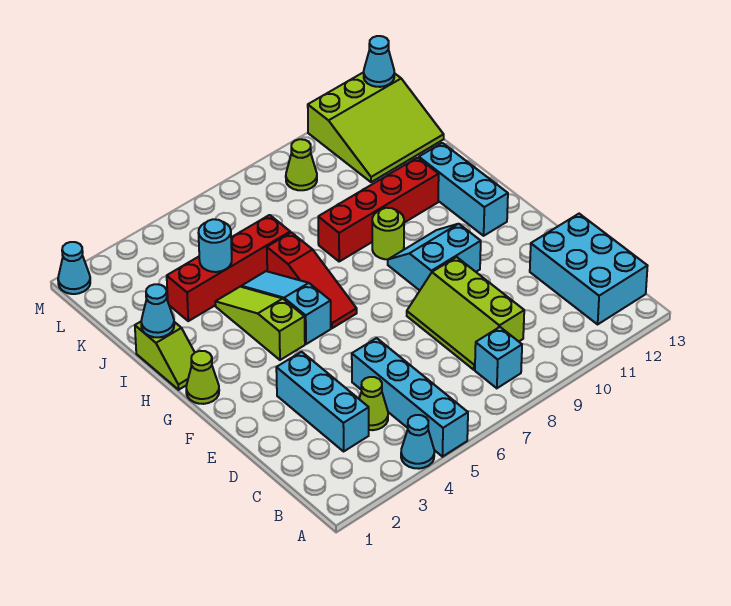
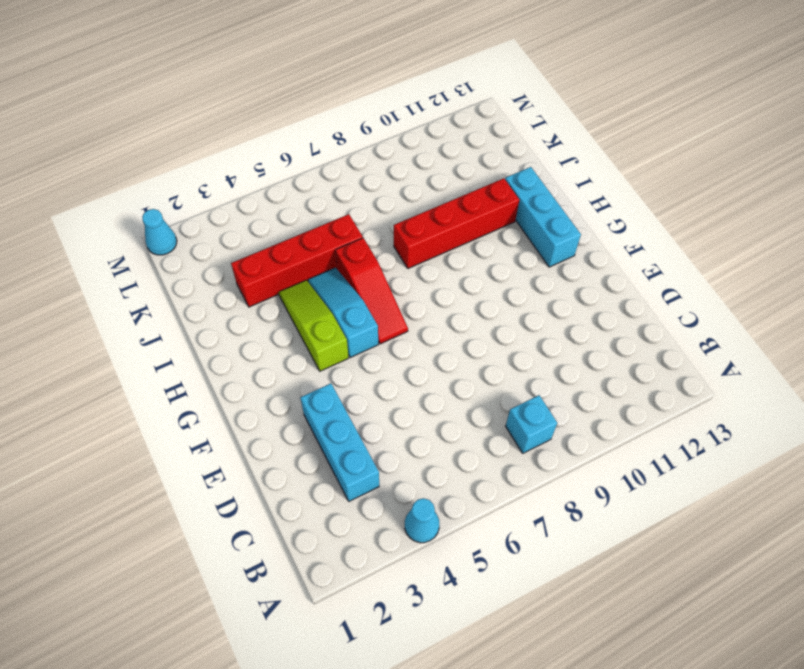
none -> cyan 1x4 brick [352,338,468,457]
none -> cyan 2x3 brick [530,214,647,324]
none -> lime 1x1 cone [359,377,388,430]

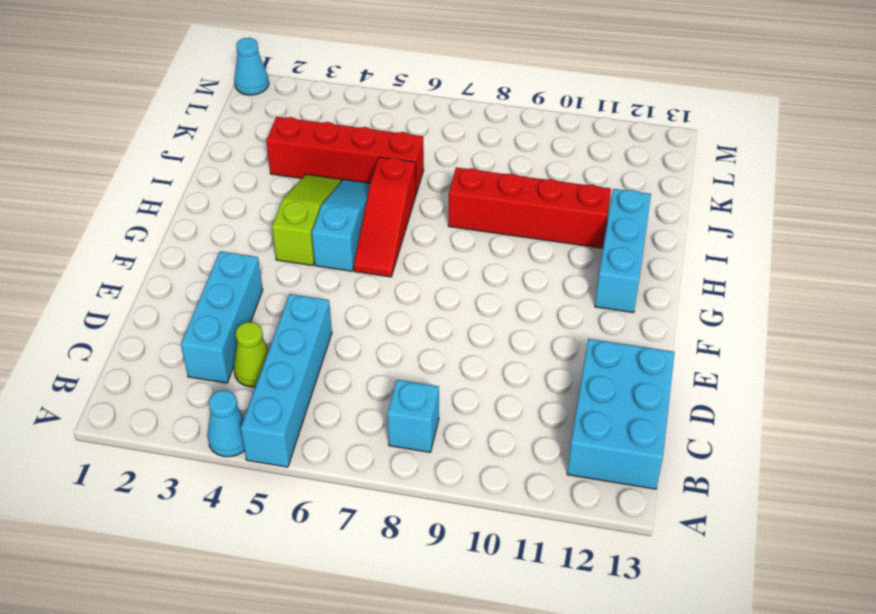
none -> lime 2x3 slope [407,257,524,370]
none -> cyan 2x2 slope [388,224,481,290]
none -> lime 1x1 cone [186,351,219,404]

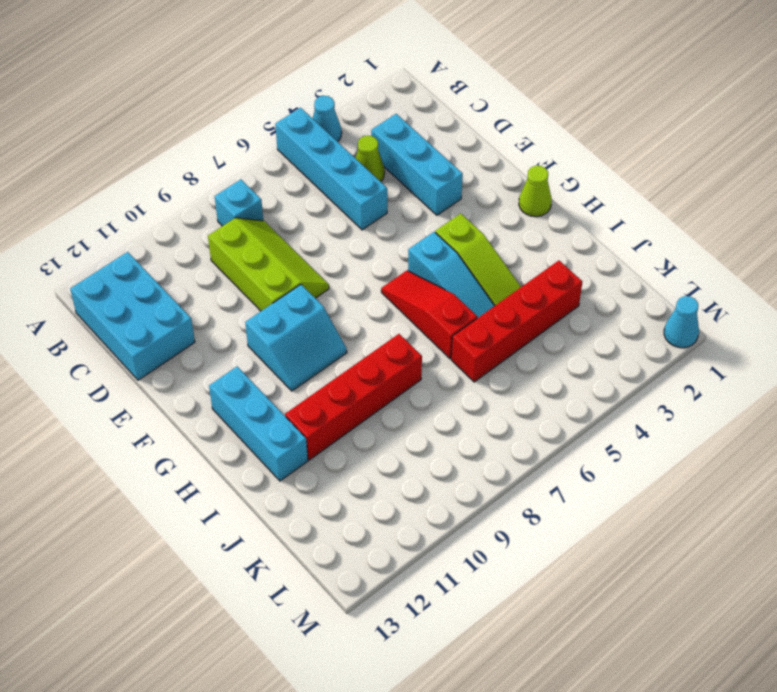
none -> lime 1x2 slope [135,322,195,390]
none -> lime 1x1 round brick [372,208,404,259]
none -> lime 3x3 slope [308,72,444,182]

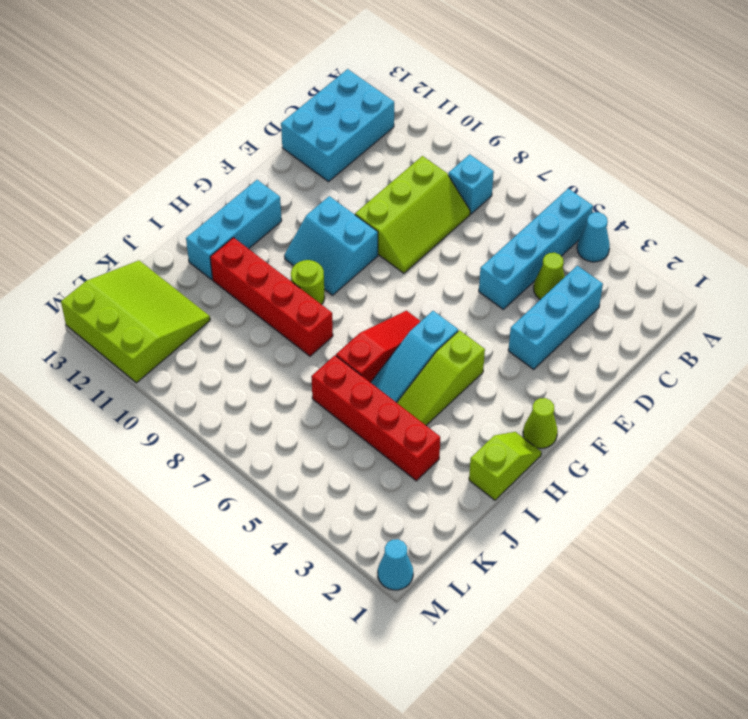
none -> lime 1x1 cone [286,139,317,190]
none -> cyan 1x1 cone [141,284,174,337]
none -> cyan 1x1 round brick [198,219,232,272]

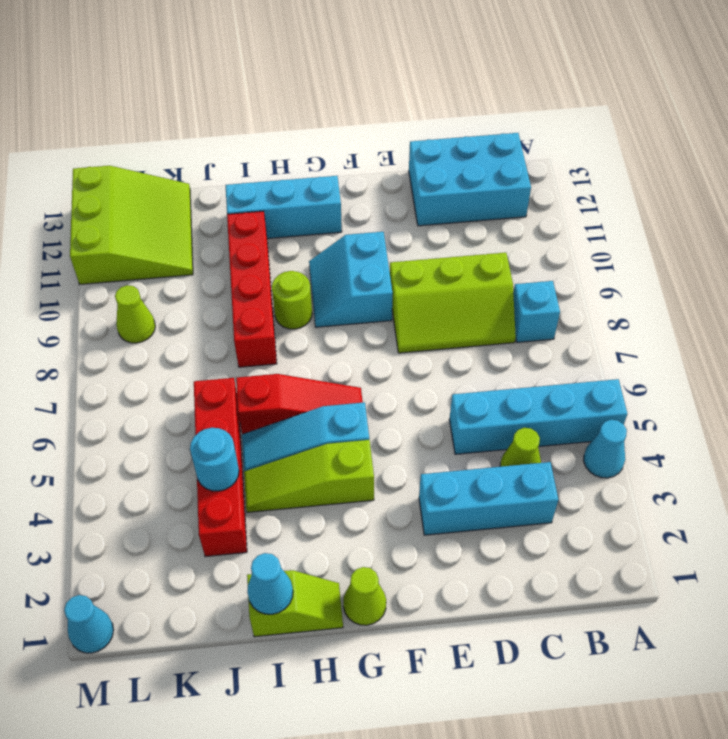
none -> cyan 1x1 cone [364,36,394,87]

